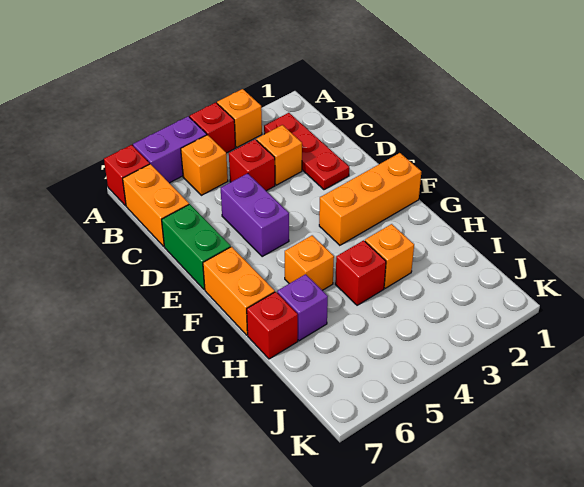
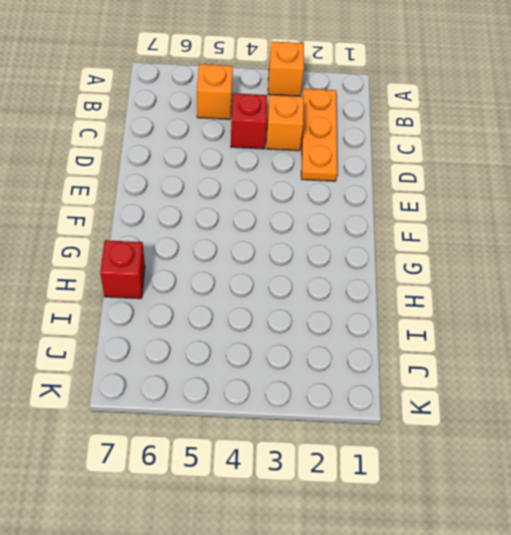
orange 1x3 plate [301,89,337,181] -> red 1x3 plate [264,113,349,190]
none -> red 1x1 brick [190,103,235,153]
none -> purple 1x2 brick [133,116,207,183]
none -> red 1x1 brick [104,145,150,206]

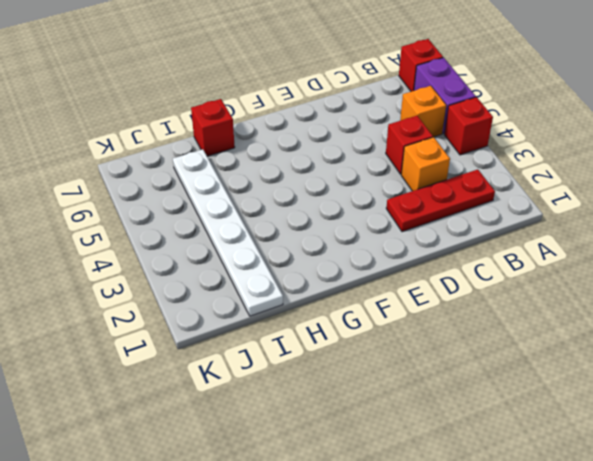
white 1x6 plate [173,149,283,316] -> none
none -> orange 1x1 brick [217,89,262,147]
none -> orange 1x2 brick [123,164,189,246]
none -> purple 1x2 brick [221,173,289,256]

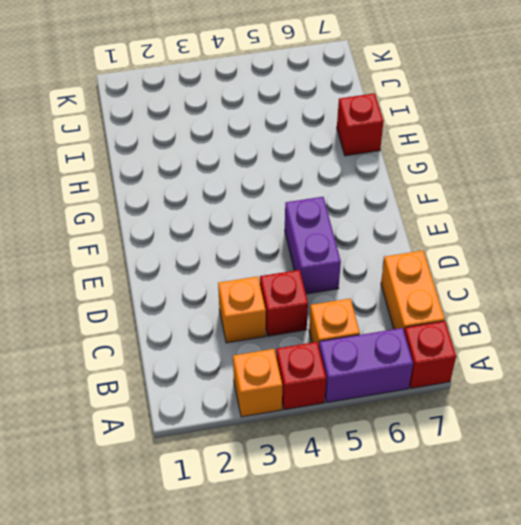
none -> red 1x3 plate [264,113,349,190]
none -> green 1x2 brick [162,204,231,290]
none -> orange 1x3 brick [319,153,421,245]

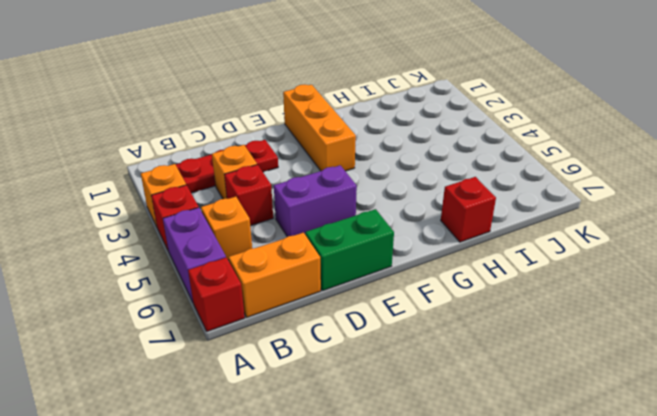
none -> orange 1x2 brick [203,247,275,335]
none -> orange 1x1 brick [285,235,334,290]
none -> orange 1x1 brick [365,224,414,288]

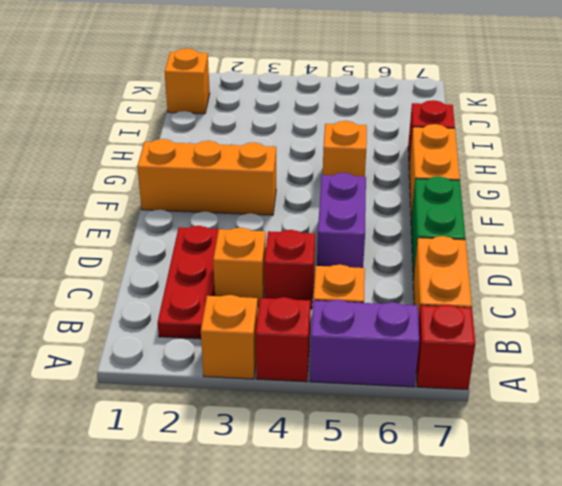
orange 1x1 brick [165,48,210,114] -> orange 1x1 brick moved to [365,224,414,288]
none -> red 1x1 brick [335,240,386,305]
none -> purple 1x1 brick [277,274,328,341]

